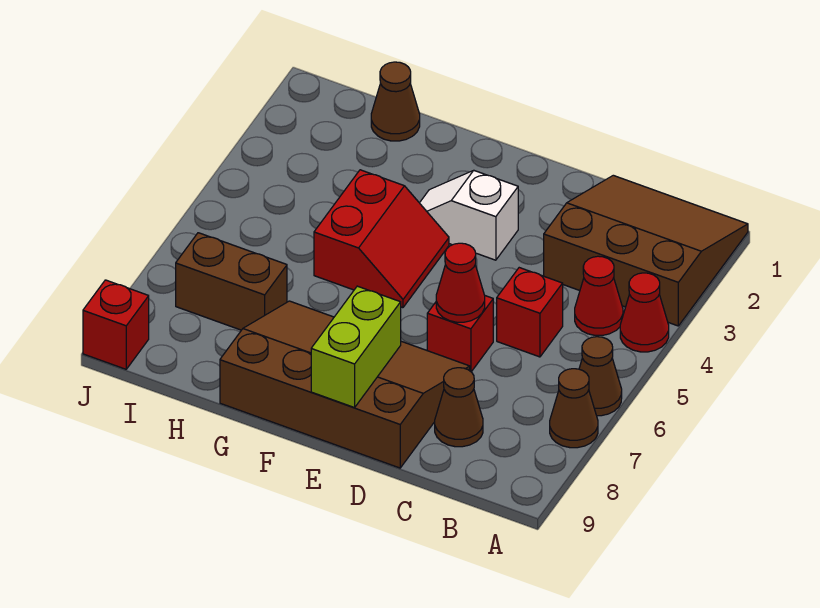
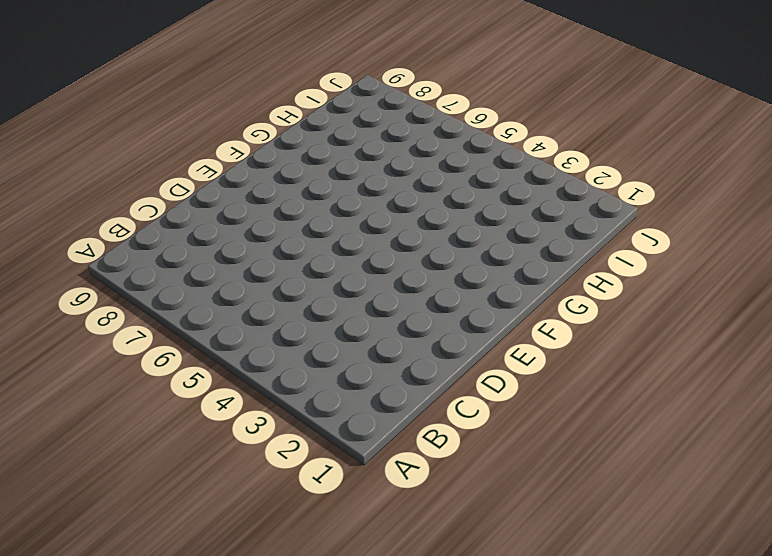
none -> brown 3x3 slope [544,175,748,326]
none -> red 1x1 cone [620,273,669,352]
none -> brown 1x1 cone [579,337,622,416]

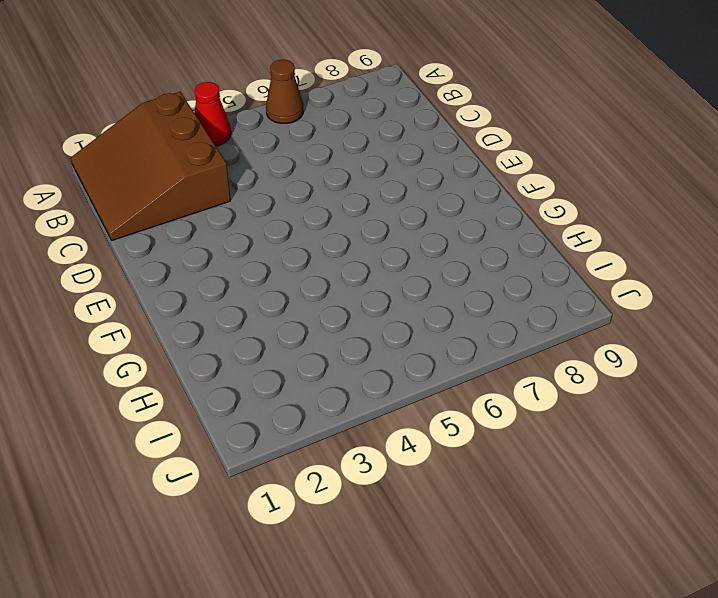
none -> brown 1x1 cone [550,369,598,448]
none -> red 1x1 cone [575,256,623,335]
none -> red 1x1 brick [497,268,563,357]

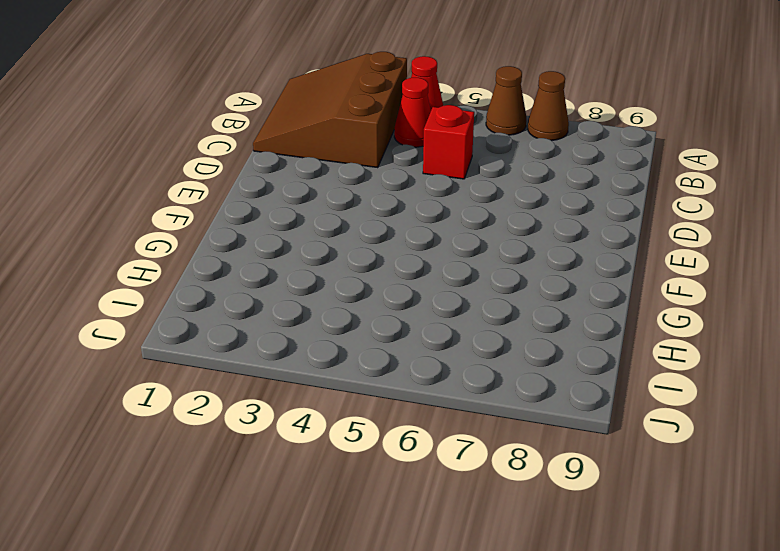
none -> brown 1x1 cone [435,368,483,447]
none -> red 1x1 brick [427,296,493,372]
none -> brown 3x4 slope [220,301,470,468]

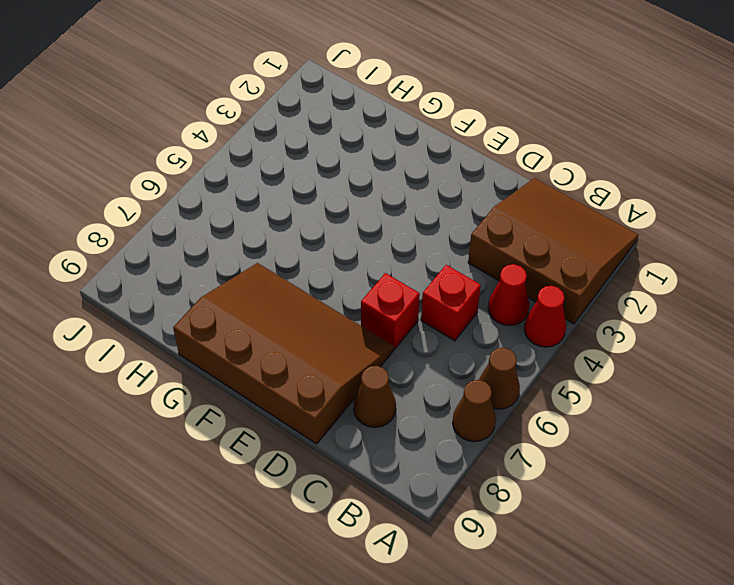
none -> white 1x2 slope [420,171,518,260]
none -> red 2x2 slope [314,170,449,308]
none -> brown 1x1 cone [371,62,420,141]

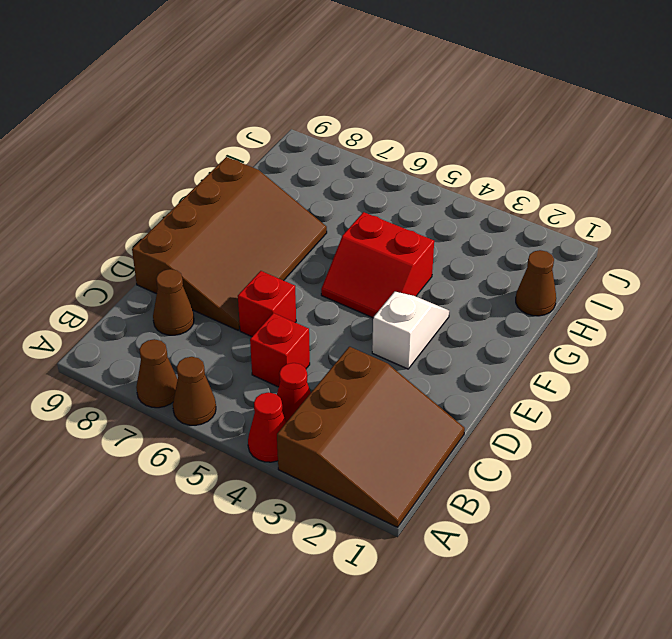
none -> brown 1x2 brick [176,233,287,330]
none -> red 1x1 brick [83,280,149,369]
none -> red 1x1 cone [436,243,485,322]

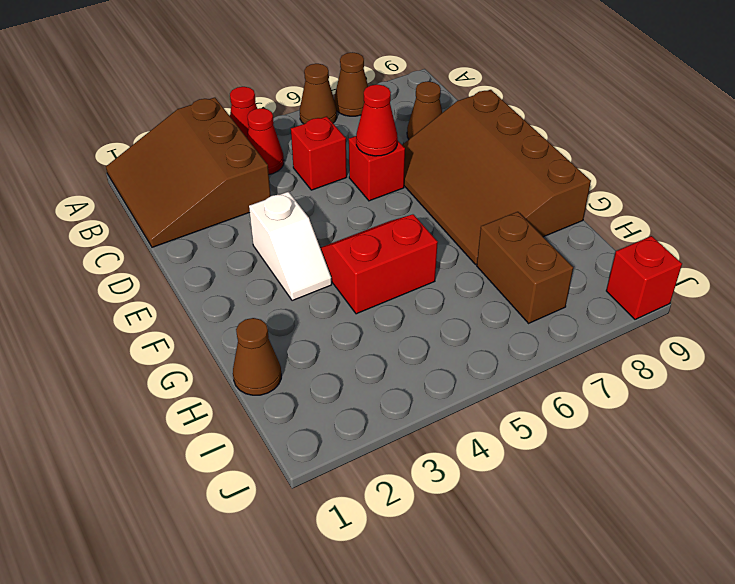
none -> lime 1x2 brick [311,286,401,408]

